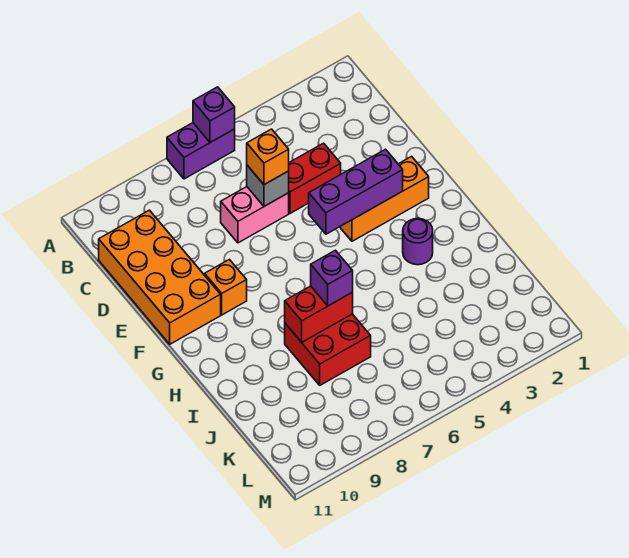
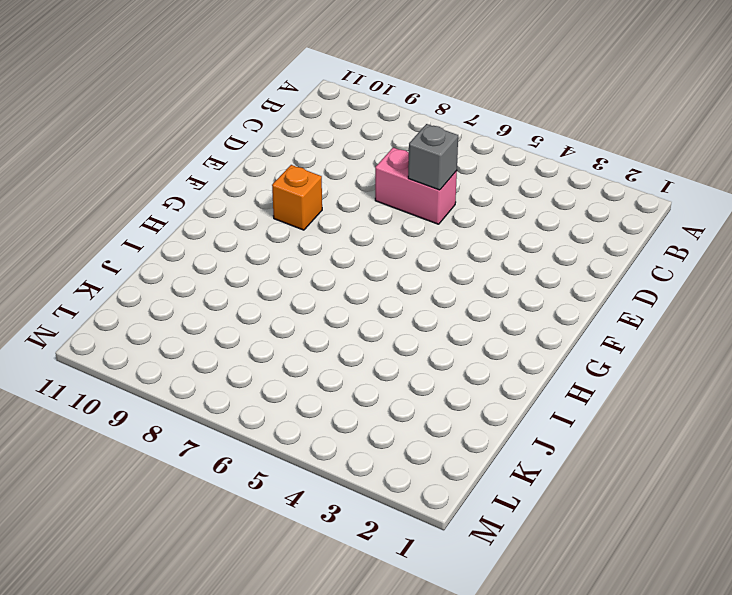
none -> purple 1x2 brick [167,123,235,179]
none -> orange 2x4 brick [99,210,221,344]
none -> red 1x2 brick [289,143,341,213]

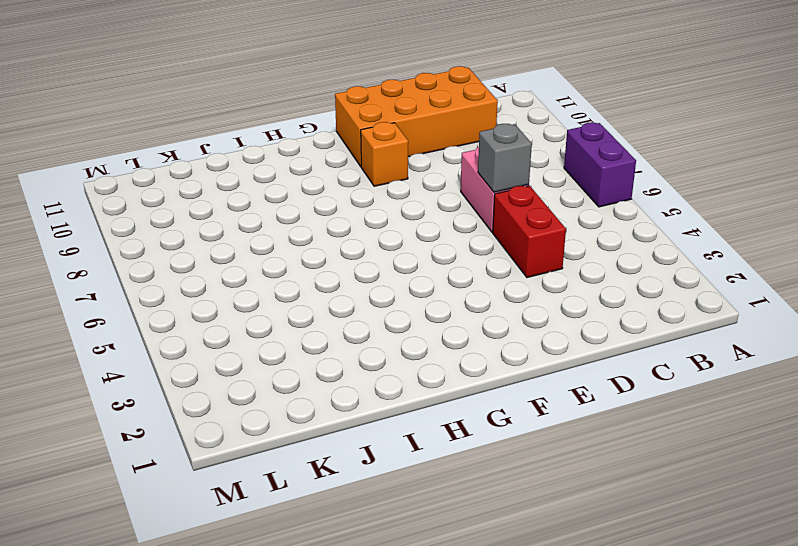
none -> orange 1x3 brick [340,156,429,241]
none -> purple 1x1 round brick [403,219,433,265]
none -> red 2x2 brick [285,314,371,385]

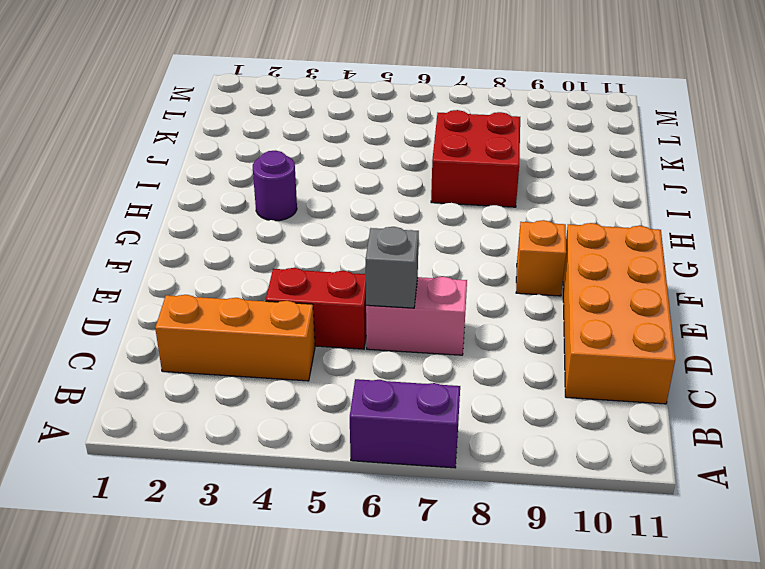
orange 1x3 brick [155,295,315,381] -> orange 1x3 brick moved to [340,156,429,241]
none -> purple 1x1 brick [193,87,235,142]
none -> purple 1x3 brick [309,149,403,234]
none -> red 1x2 brick [285,286,353,342]

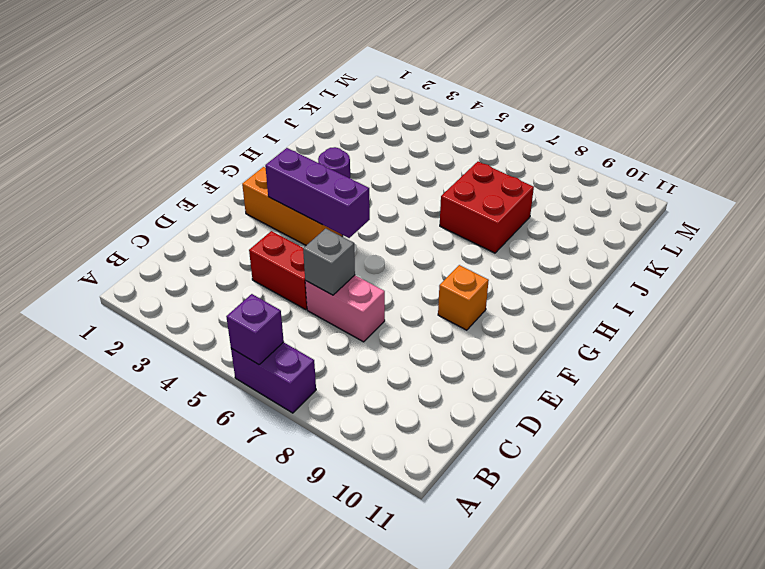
none -> orange 2x4 brick [99,210,221,344]
none -> red 1x2 brick [285,286,353,342]
none -> orange 1x1 brick [247,129,289,185]

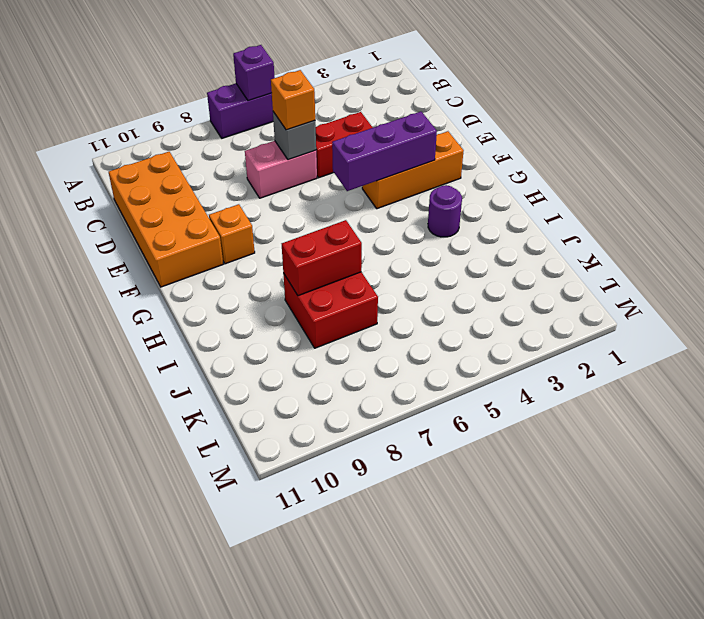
none -> purple 1x1 brick [311,250,353,306]

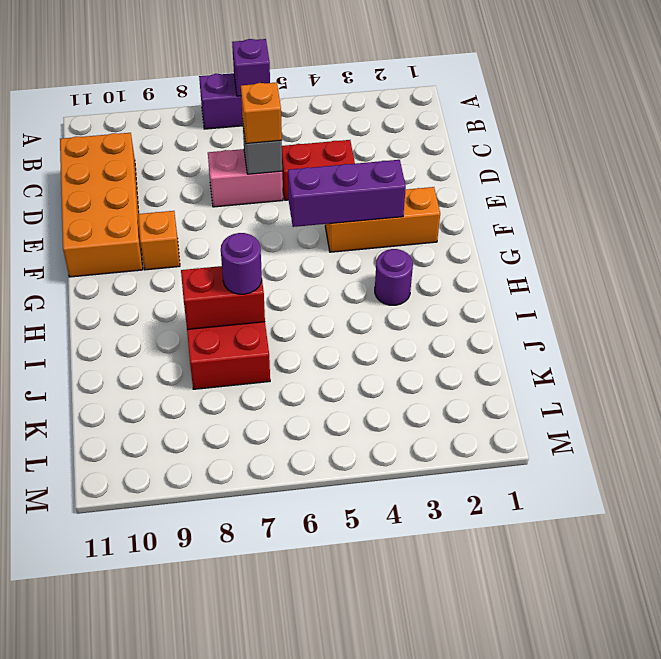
purple 1x1 round brick [221,233,262,294] -> purple 1x1 brick [311,250,353,306]

